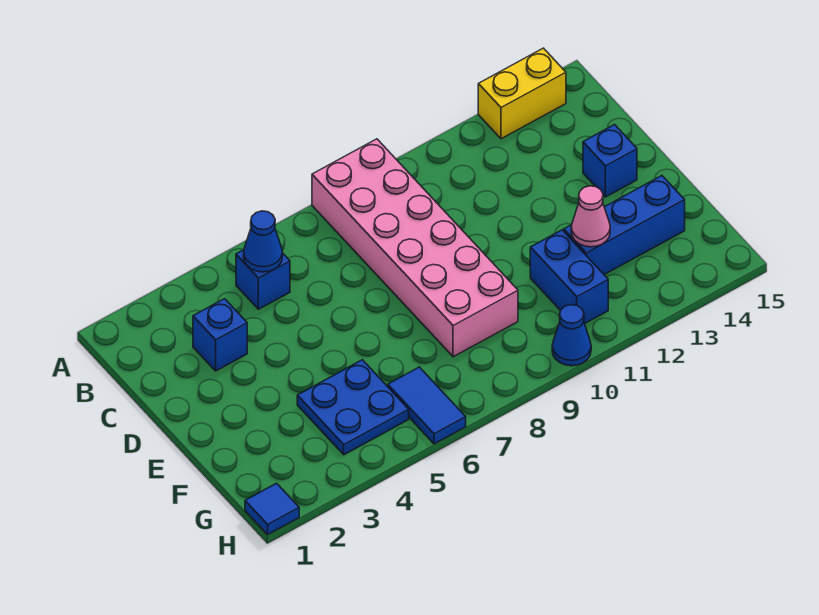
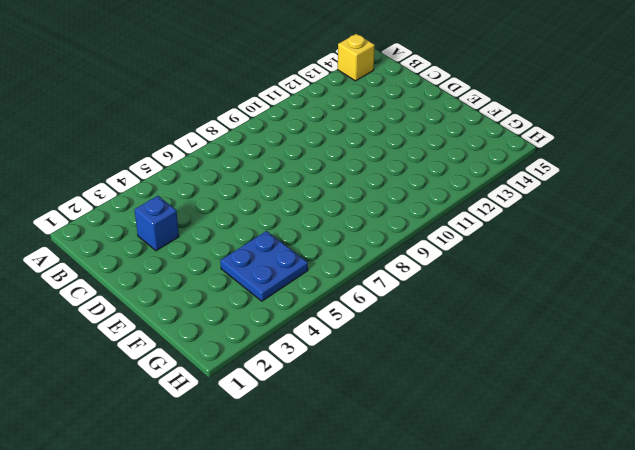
yellow 1x1 brick [338,34,375,81] -> yellow 1x2 brick [478,48,566,139]
none -> pink 2x6 brick [312,139,518,357]
none -> blue 1x1 brick [236,250,290,309]
none -> blue 1x1 brick [583,125,637,197]

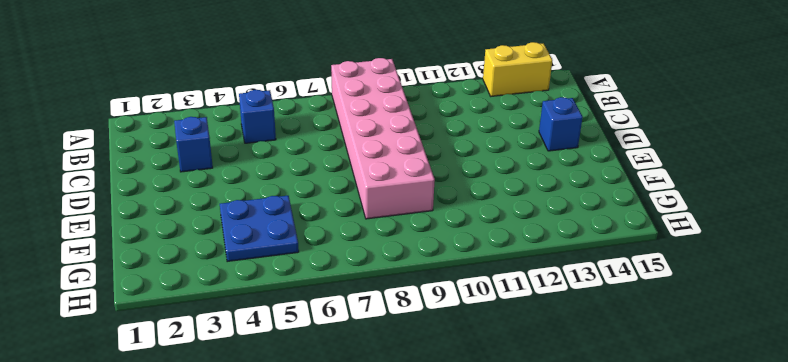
none -> blue 1x2 brick [530,230,608,324]
none -> blue 1x3 brick [564,176,685,274]
none -> blue 1x2 tile [388,367,466,444]

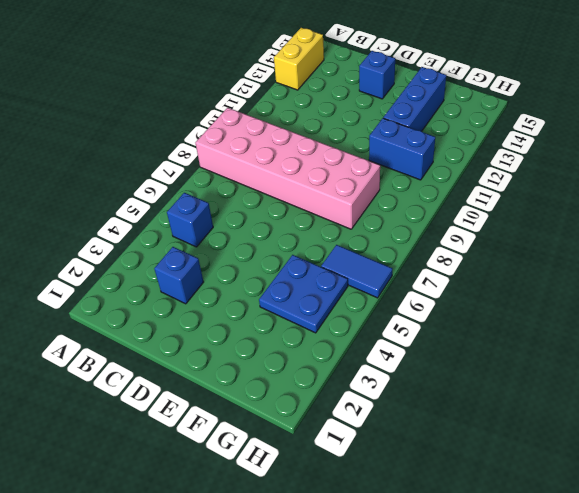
none -> blue 1x1 tile [245,483,299,534]
none -> blue 1x1 cone [552,305,591,366]
none -> blue 1x1 cone [244,211,282,272]

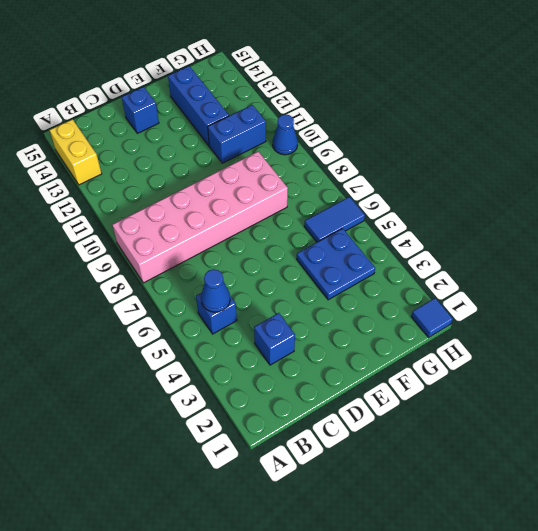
none -> pink 1x1 cone [571,186,610,247]

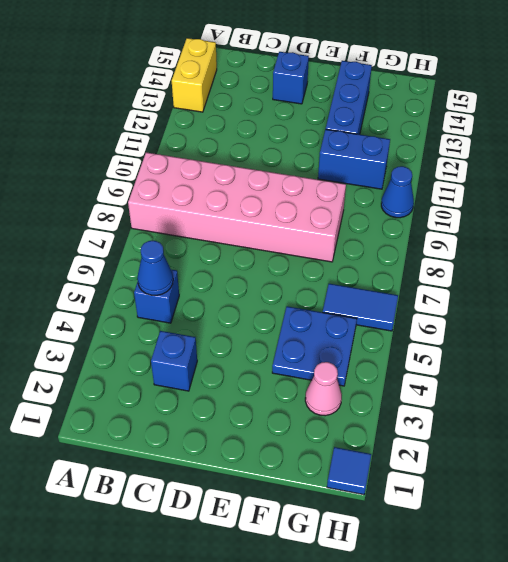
pink 1x1 cone [305,362,342,416] -> pink 1x1 cone moved to [571,186,610,247]

